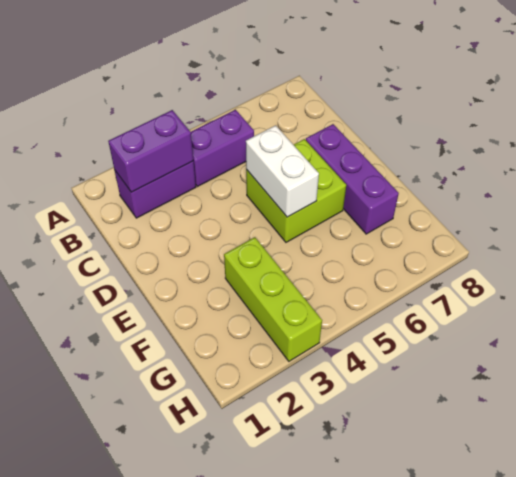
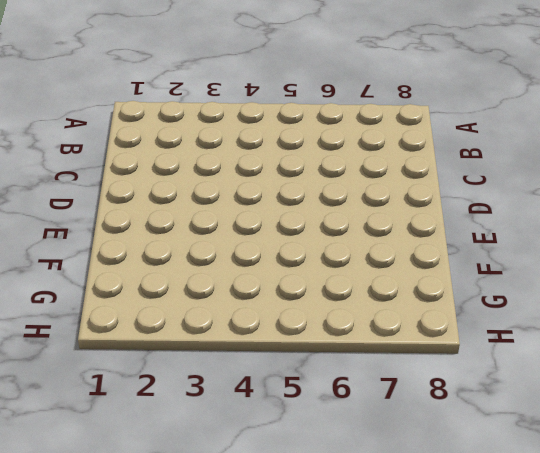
none -> purple 1x2 brick [115,161,196,218]
none -> purple 1x2 brick [191,110,254,187]

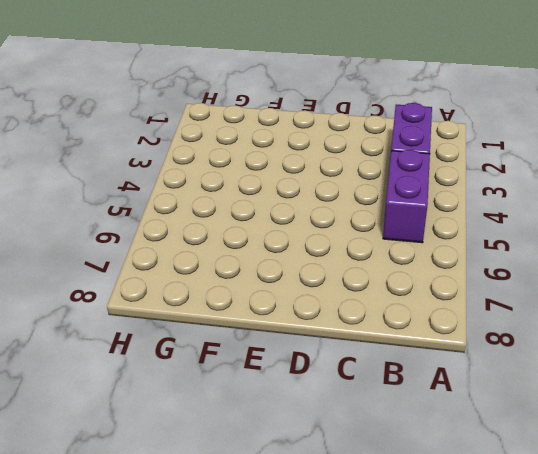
none -> lime 2x2 brick [246,139,346,242]
none -> purple 1x3 brick [306,124,399,234]

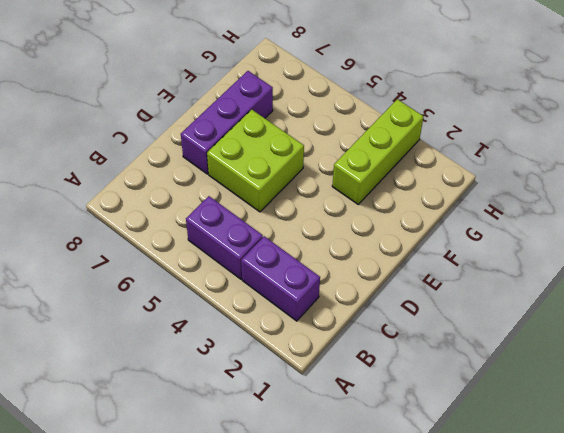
none -> purple 1x2 brick [108,110,193,192]
none -> white 1x2 brick [246,125,319,217]

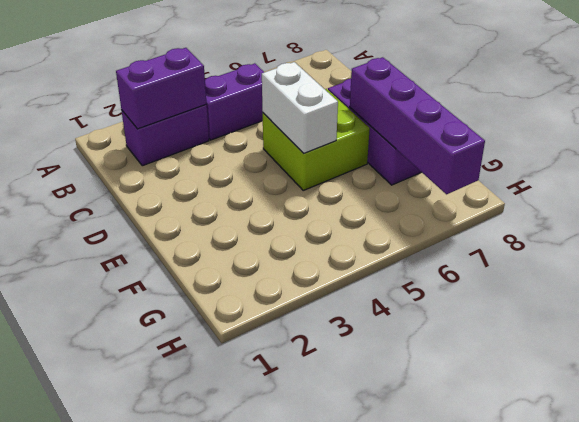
purple 1x4 brick [350,57,485,194] -> none
none -> lime 1x3 brick [224,237,322,361]

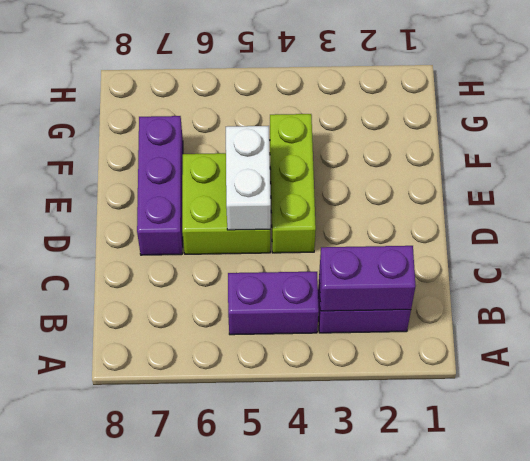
lime 1x3 brick [270,114,316,253] -> lime 1x3 brick moved to [224,237,322,361]

